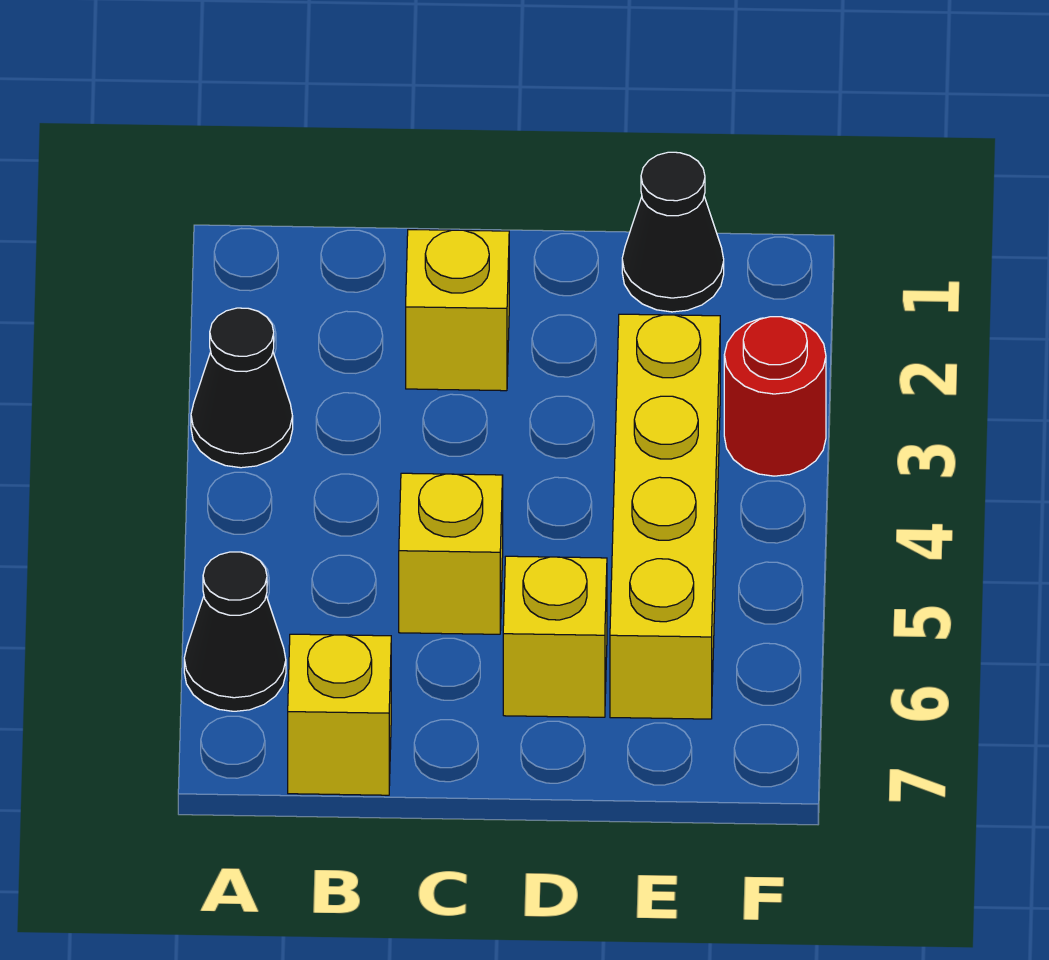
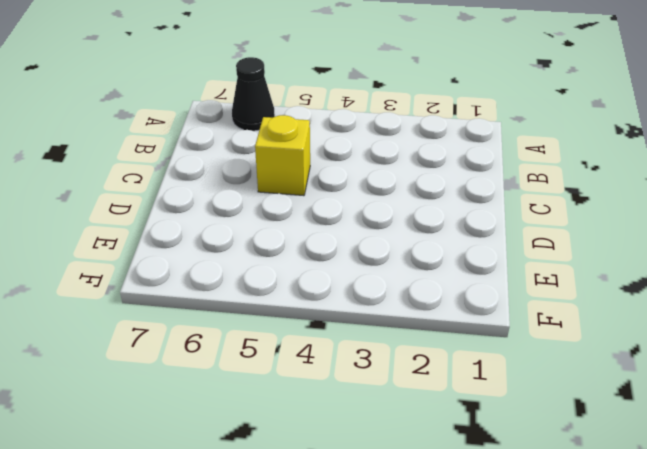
none -> black 1x1 cone [191,308,293,468]
none -> yellow 1x1 brick [288,634,391,795]

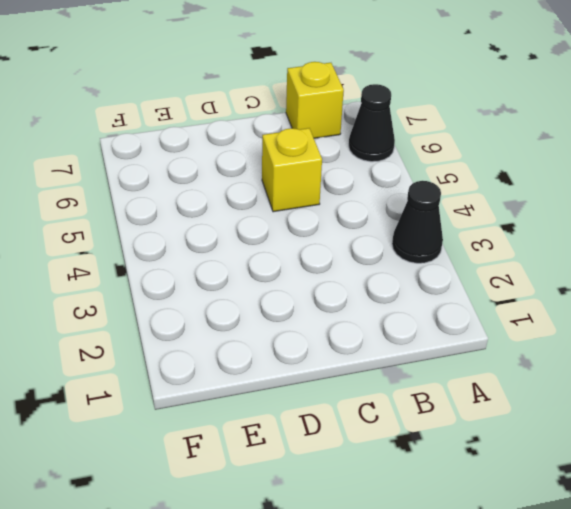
none -> yellow 1x1 brick [406,230,509,391]
none -> yellow 1x1 brick [503,556,607,717]

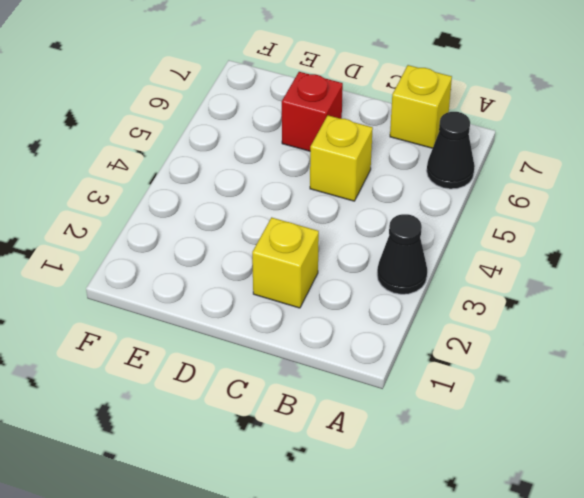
red 1x1 brick [282,72,343,151] -> yellow 1x1 brick [503,556,607,717]
none -> black 1x1 cone [622,152,724,312]
none -> yellow 1x4 brick [610,314,720,719]

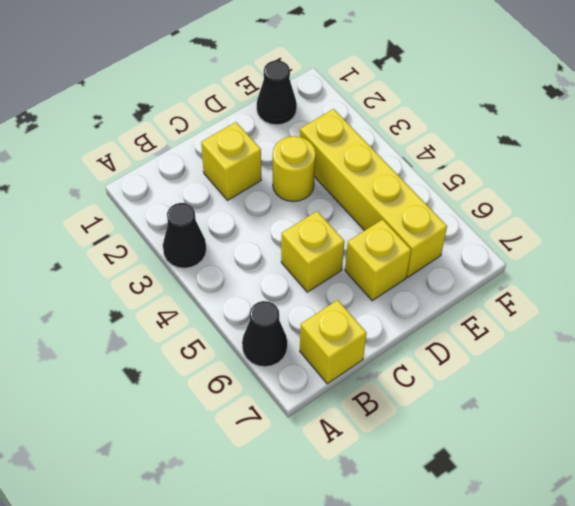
yellow 1x1 round brick [273,136,316,202] -> none
none -> red 1x1 round brick [724,317,826,476]

